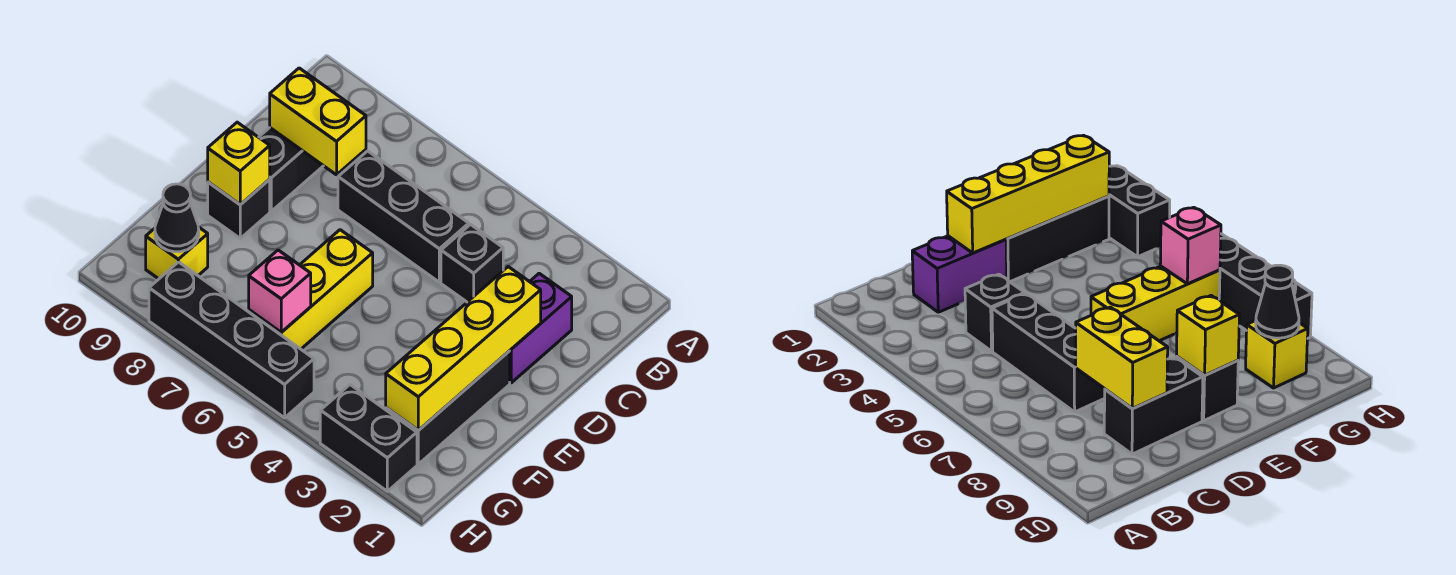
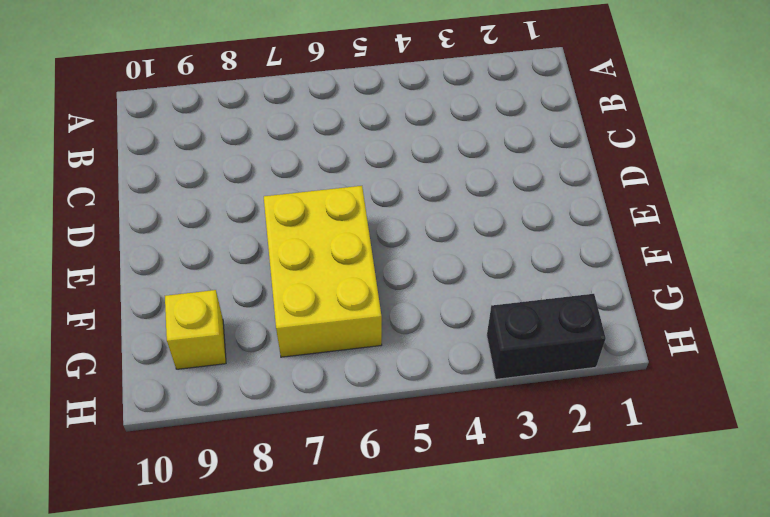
yellow 2x3 brick [264,186,382,357] -> yellow 1x3 brick [249,230,373,349]
none -> purple 1x2 brick [510,273,572,383]
none -> black 1x1 brick [441,224,503,302]
none -> black 1x3 brick [338,151,469,282]

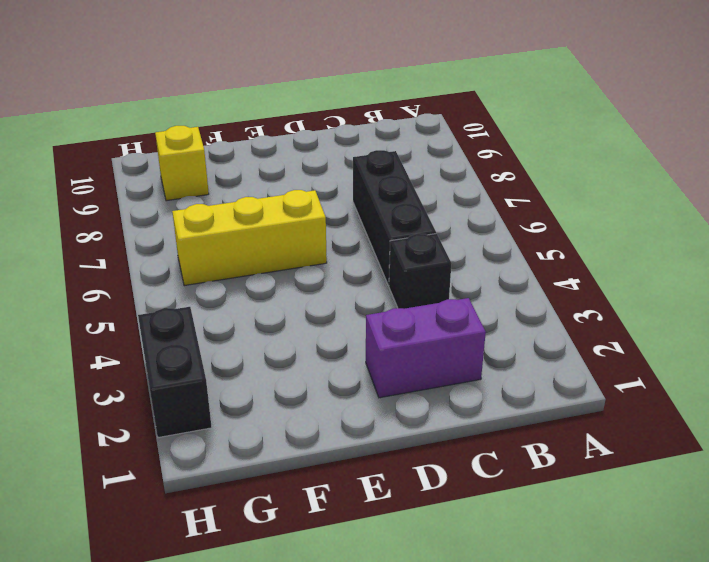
none -> black 1x2 brick [259,128,323,211]
none -> black 1x3 brick [386,351,510,464]
none -> black 1x1 brick [208,180,270,238]

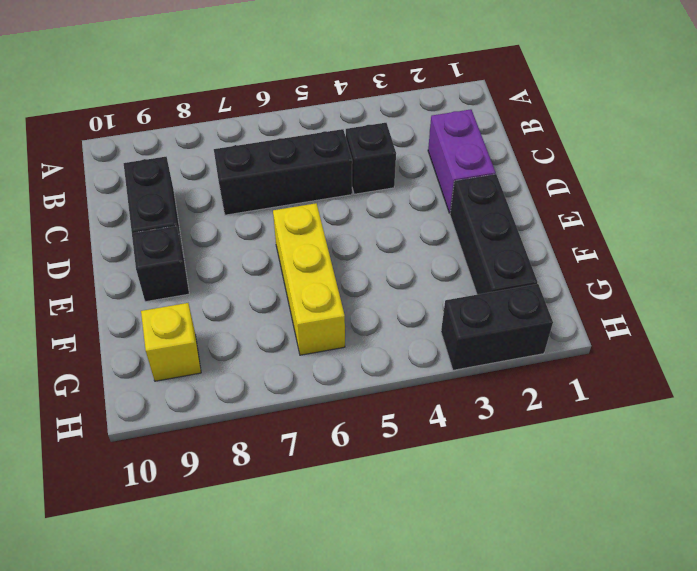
none -> black 1x4 brick [149,262,314,418]
none -> yellow 1x2 brick [270,68,366,175]
none -> yellow 1x4 brick [386,267,541,430]

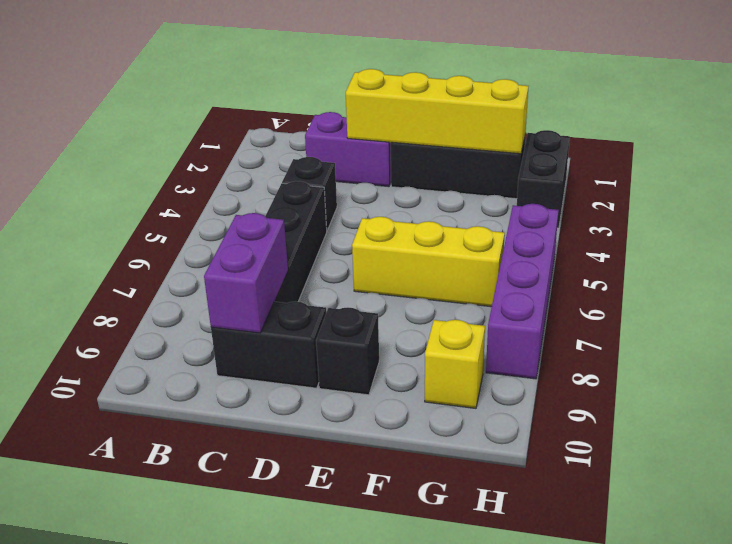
purple 1x2 brick [204,213,288,333] -> yellow 1x2 brick [270,68,366,175]
purple 1x4 brick [486,204,559,379] -> black 1x4 brick [149,262,314,418]
none -> yellow 1x1 brick [208,122,270,205]
none -> pink 1x1 brick [249,250,311,332]
none -> black 1x1 cone [155,184,199,252]

